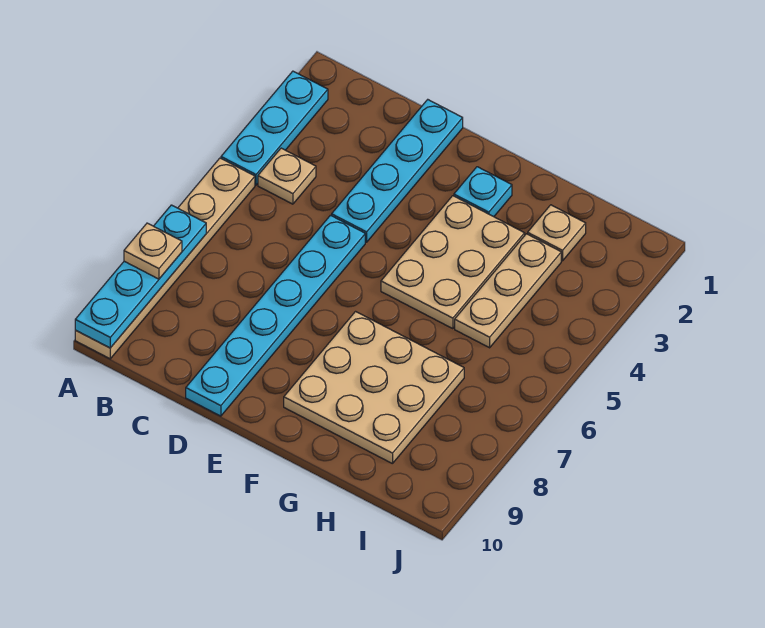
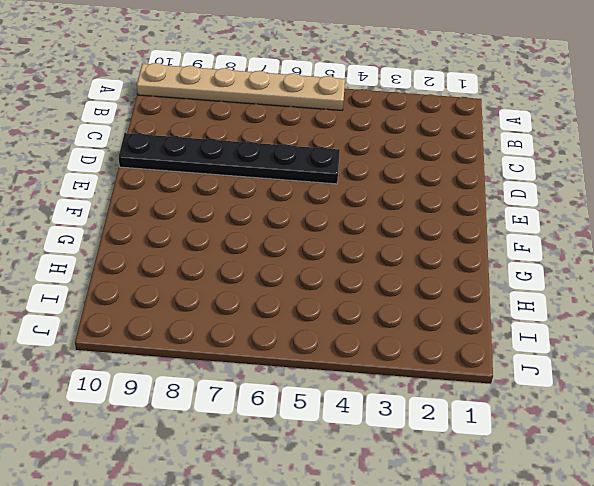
black 1x6 plate [119,133,340,184] -> cyan 1x6 plate [186,215,365,416]
none -> cyan 1x3 plate [221,71,328,185]
none -> tan 1x1 plate [258,148,316,204]
none -> cyan 1x4 plate [332,100,463,242]

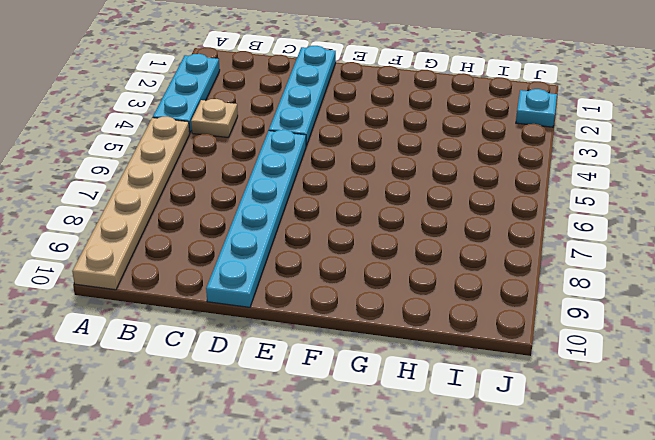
cyan 1x1 plate [516,89,557,127] -> cyan 1x1 plate moved to [454,167,512,217]
none -> tan 2x3 plate [381,196,525,329]
none -> tan 3x3 plate [284,312,464,464]
none -> tan 1x1 plate [528,205,586,261]

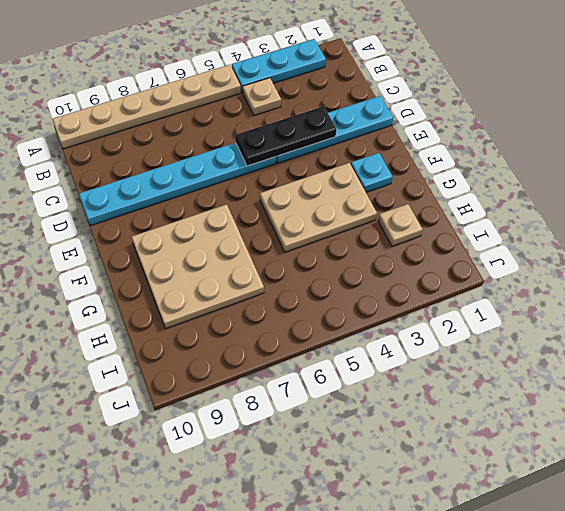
black 1x3 plate [235,106,336,166] -> none
none -> tan 1x3 plate [455,234,561,348]
none -> cyan 1x4 plate [75,205,206,348]
none -> tan 1x1 plate [124,223,182,279]

